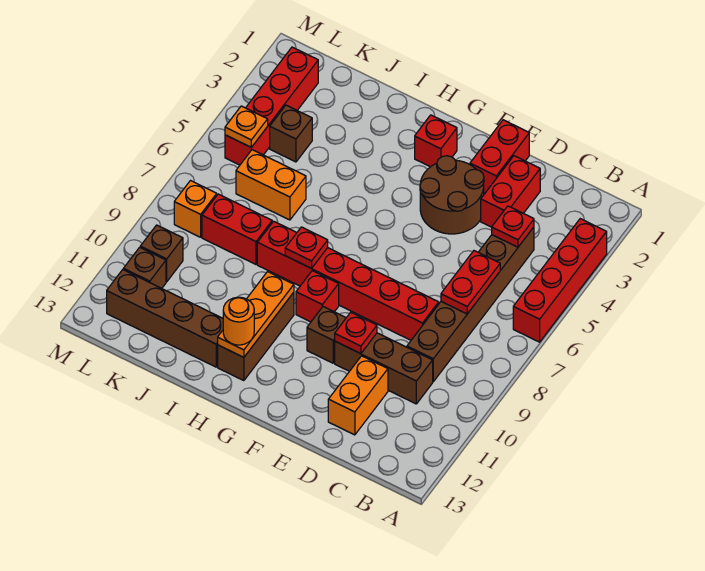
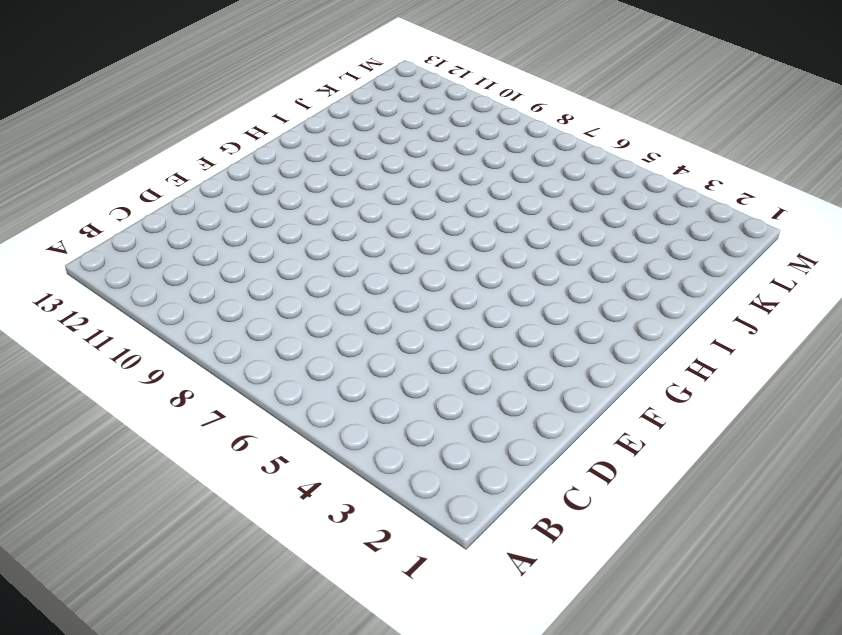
none -> red 1x4 brick [513,219,607,342]
none -> brown 1x6 brick [407,227,534,382]
none -> brown 1x3 brick [335,333,433,404]

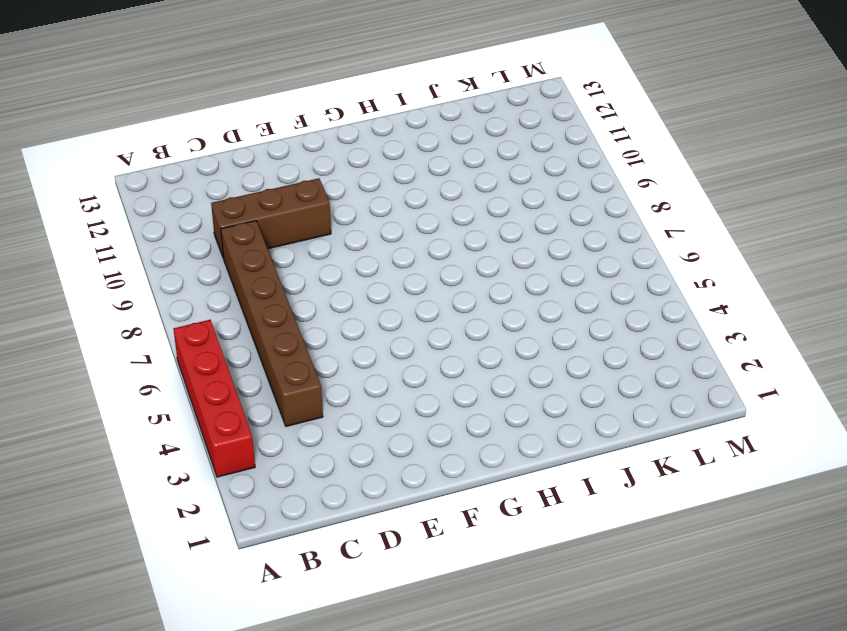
none -> red 1x2 brick [481,156,540,227]
none -> red 1x6 brick [257,221,439,340]
none -> orange 1x2 brick [328,356,388,435]

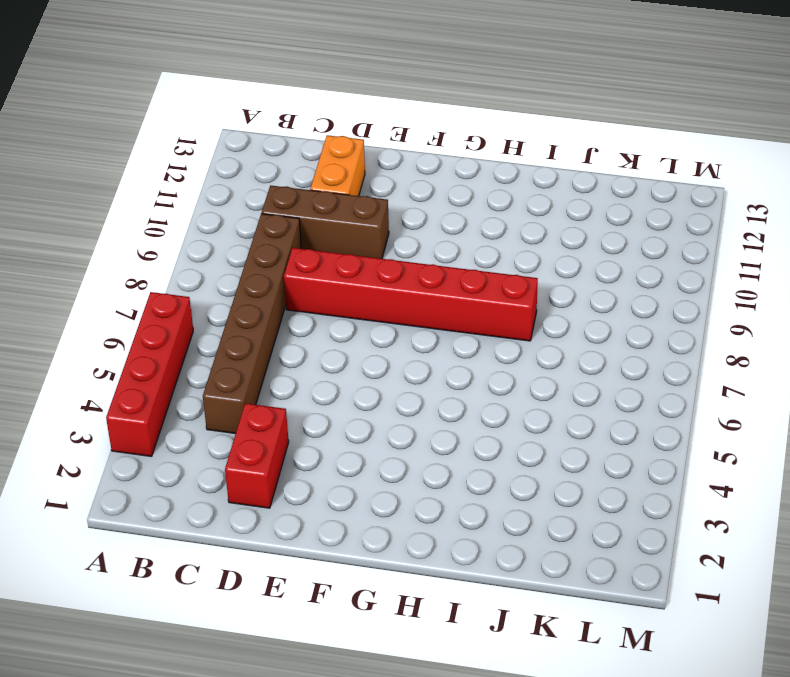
none -> red 1x2 brick [470,120,529,193]
none -> brown 2x2 round brick [420,156,484,234]
none -> brown 1x1 brick [307,307,346,363]

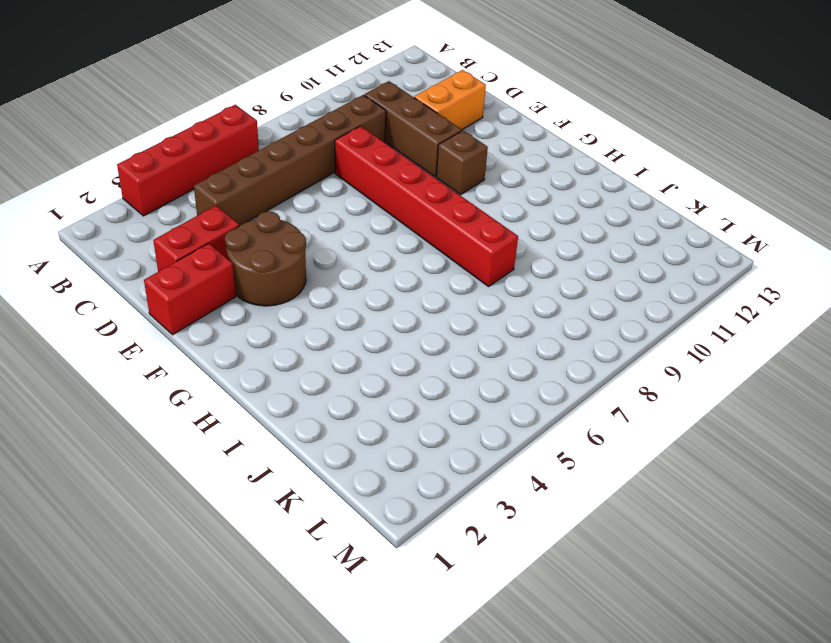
none -> red 1x1 brick [415,115,457,167]
none -> red 1x1 brick [296,271,339,322]
none -> brown 1x3 brick [218,292,294,381]

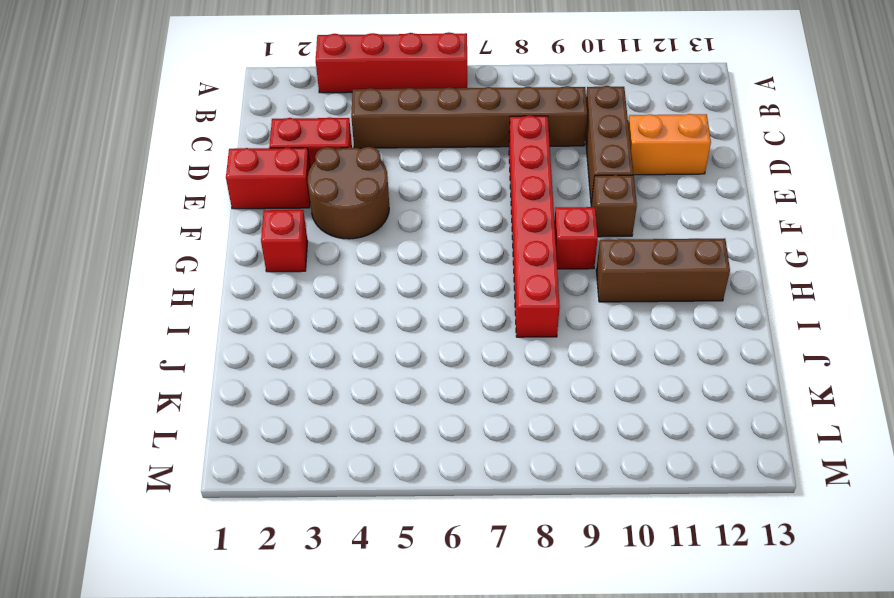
none -> brown 1x4 brick [107,270,223,367]
none -> orange 1x2 brick [236,150,306,220]
none -> red 1x2 brick [202,194,272,264]

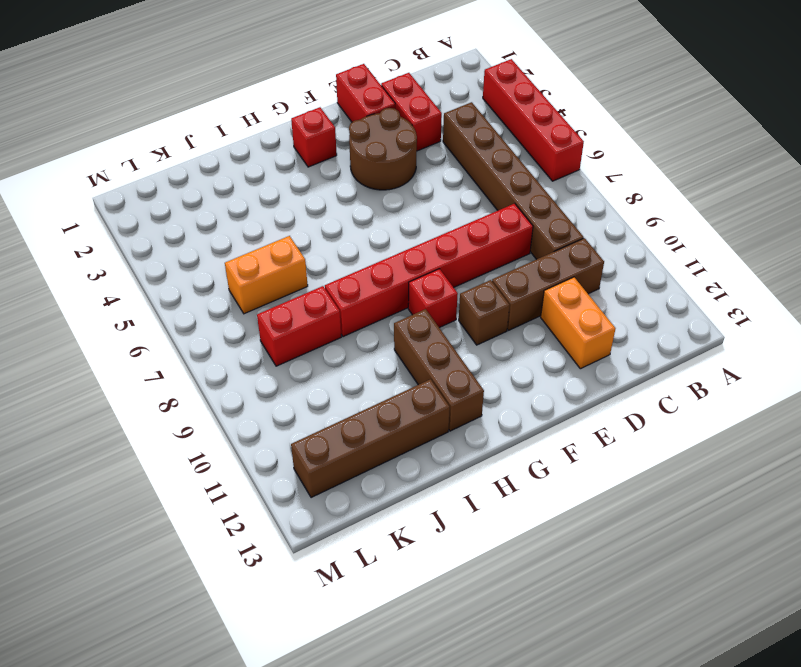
none -> brown 1x1 brick [270,105,312,162]
none -> red 1x4 brick [225,47,318,165]
none -> orange 1x1 brick [174,181,217,237]

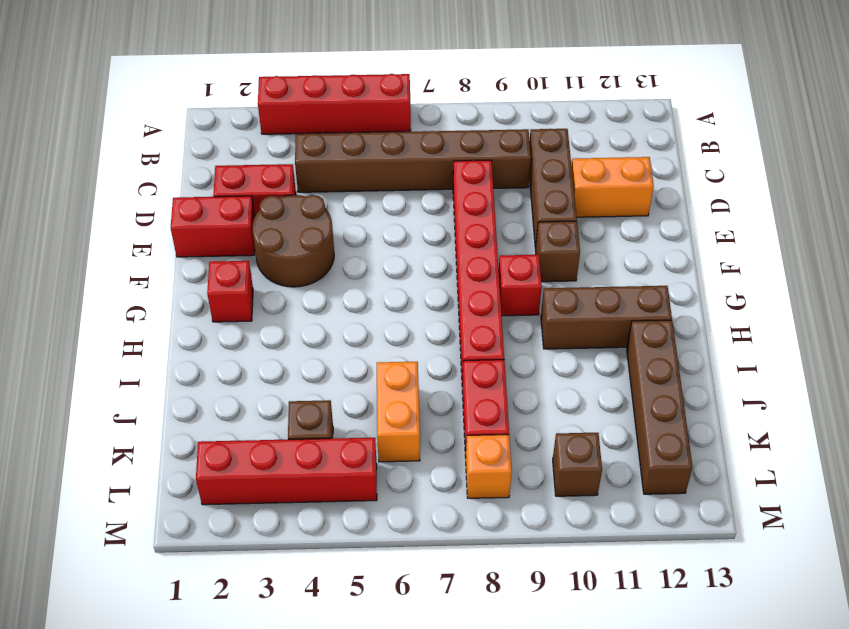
none -> brown 1x1 brick [123,247,166,288]
none -> red 1x1 plate [492,206,534,247]
none -> red 1x2 plate [441,251,500,314]

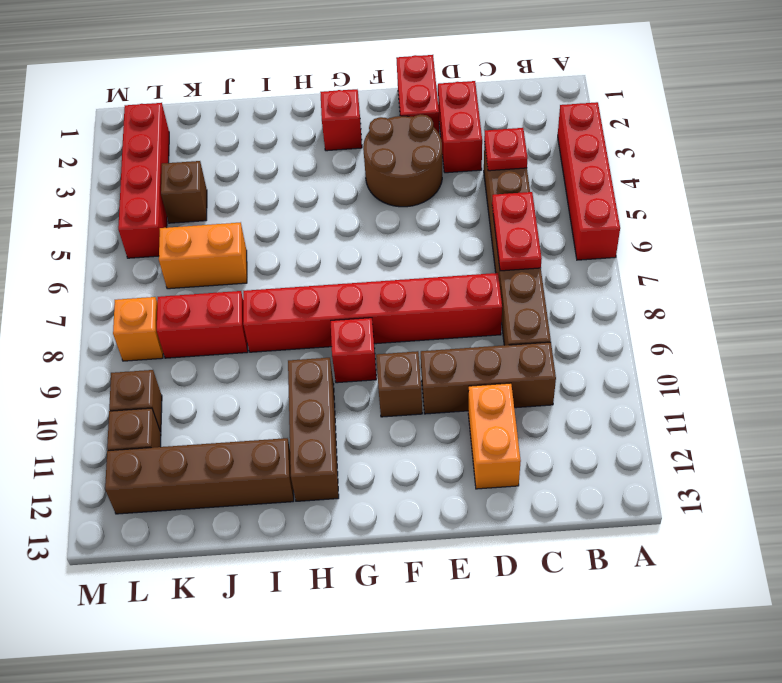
none -> red 1x1 plate [335,312,377,354]
none -> red 1x1 plate [285,227,328,268]
none -> orange 1x3 plate [218,272,294,357]

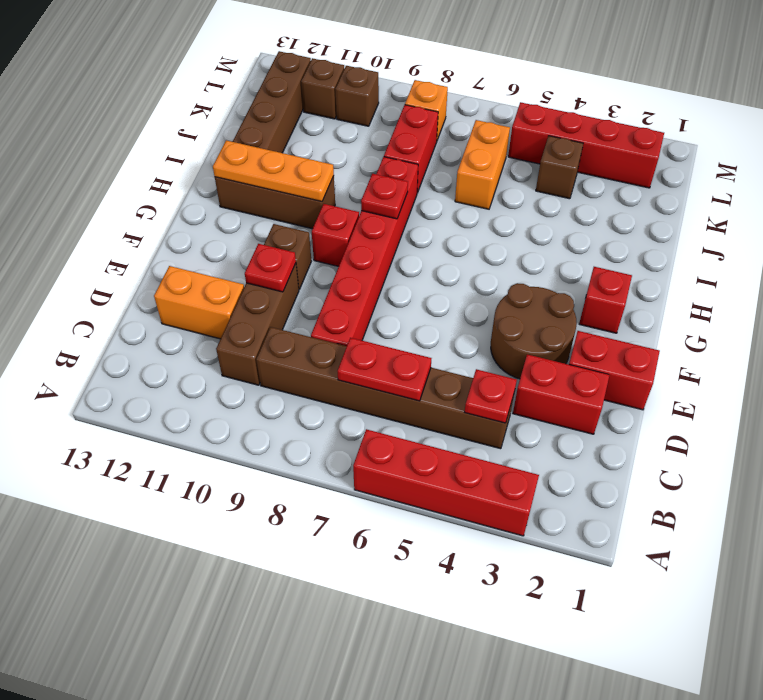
none -> orange 1x1 plate [225,106,268,147]
none -> orange 1x1 round brick [223,297,254,345]

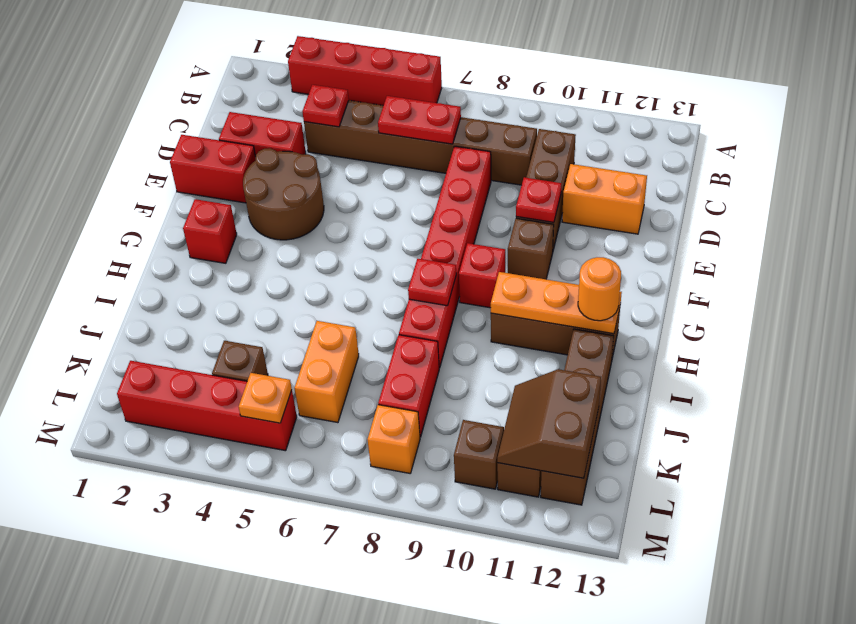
brown 2x2 slope [497,369,601,478] -> none

